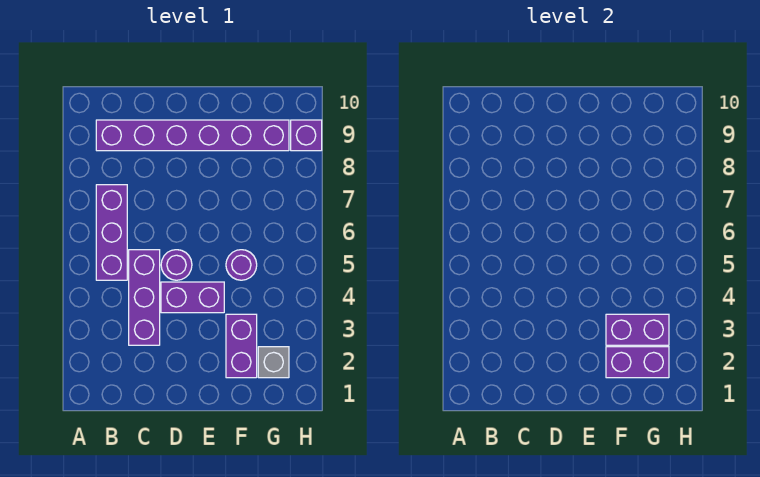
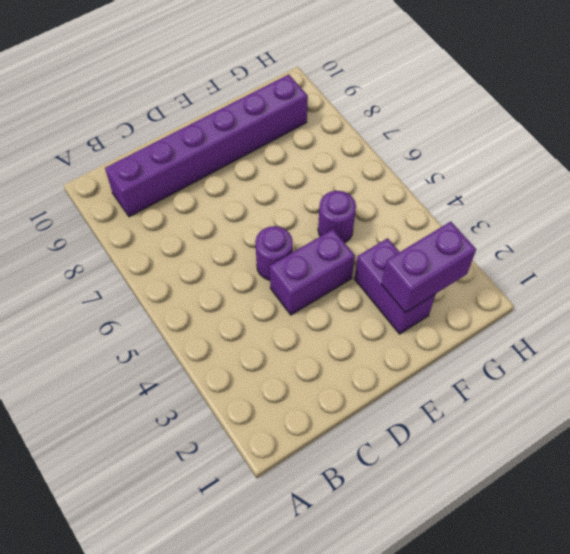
none -> purple 1x3 brick [96,185,127,280]
none -> purple 1x3 brick [129,250,160,345]

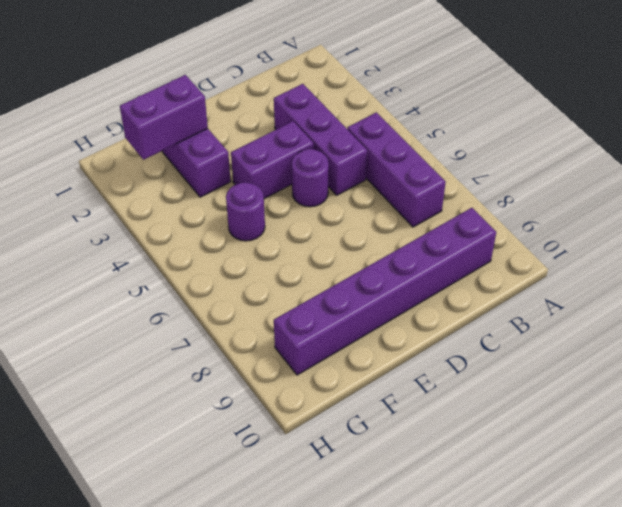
none -> grey 1x1 brick [258,347,289,378]
none -> purple 1x1 brick [291,120,322,151]

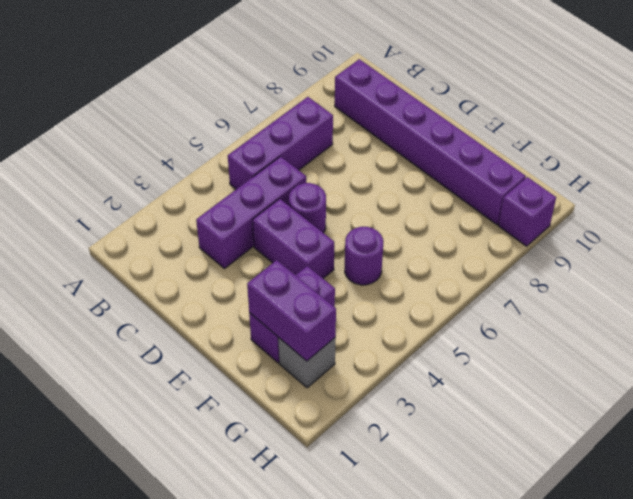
none -> purple 1x2 brick [606,314,669,345]

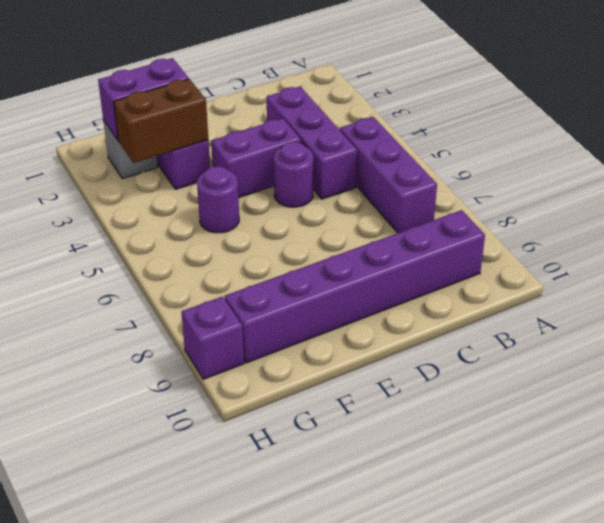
brown 1x2 brick [114,79,208,163] -> purple 1x2 brick [606,314,669,345]

